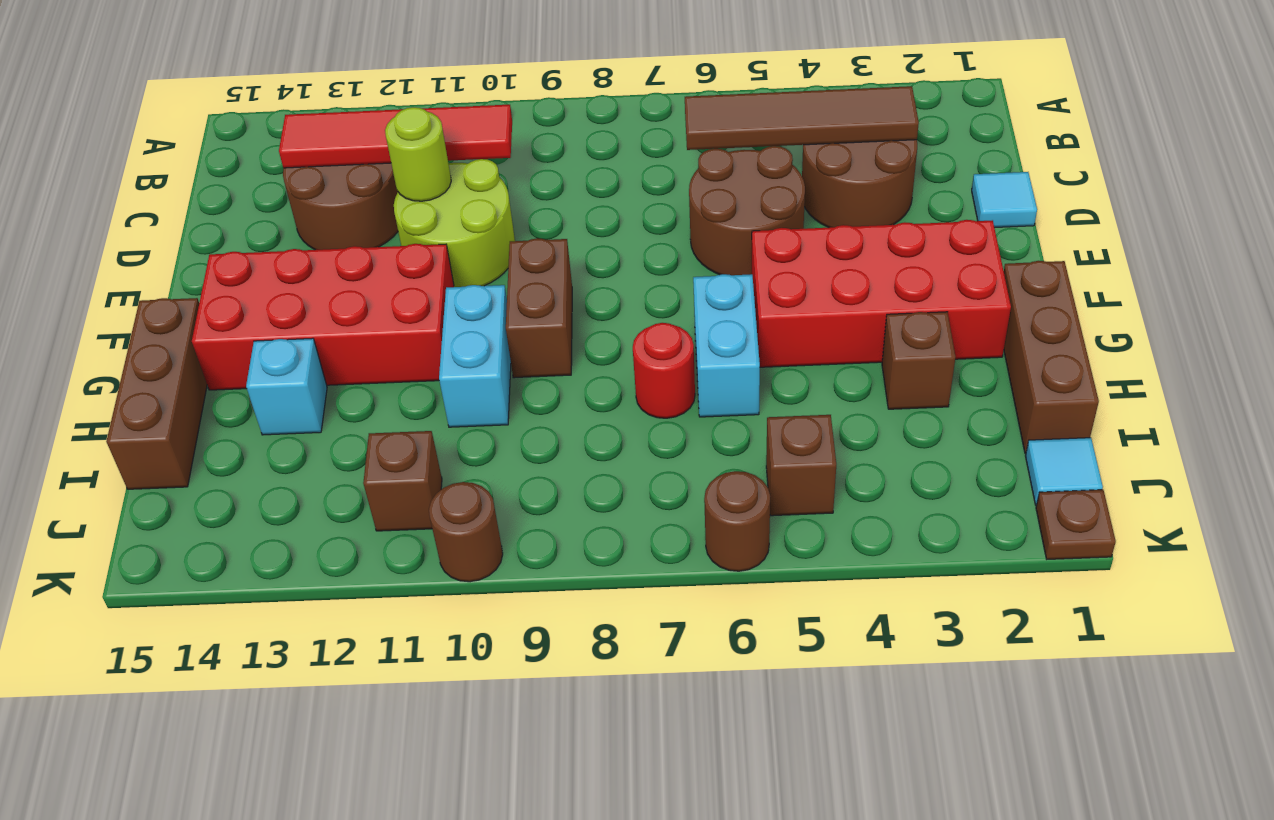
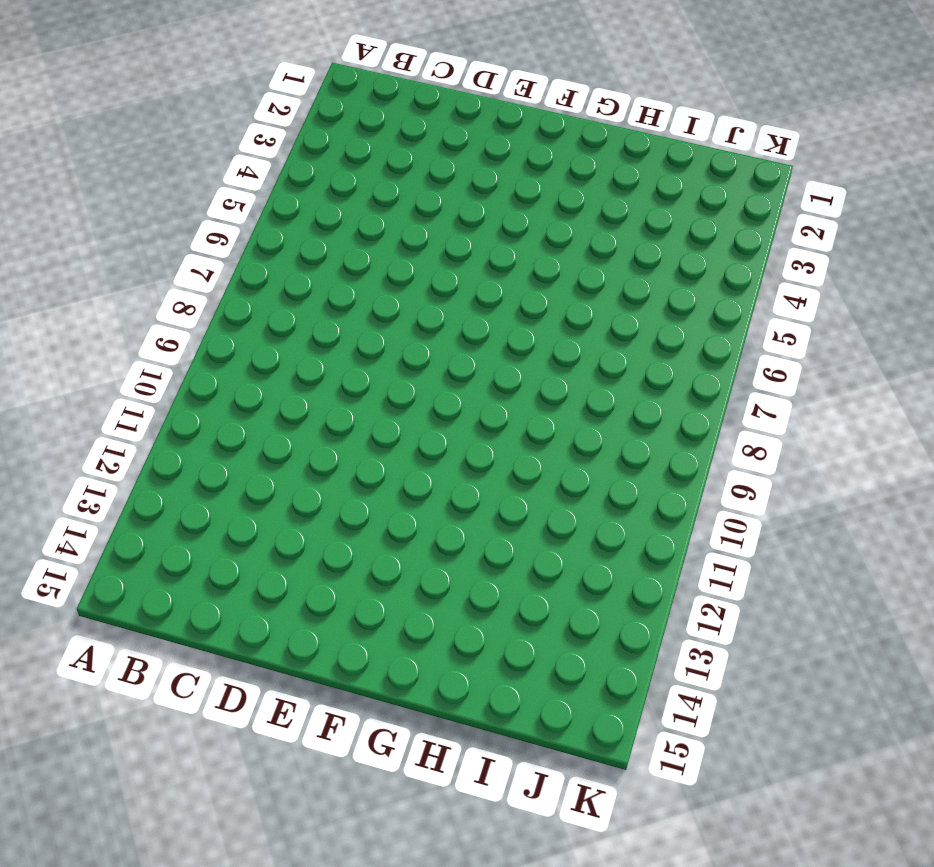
none -> brown 2x2 round brick [802,140,917,228]
none -> brown 2x2 round brick [283,163,398,250]
none -> cyan 1x1 tile [972,172,1037,228]

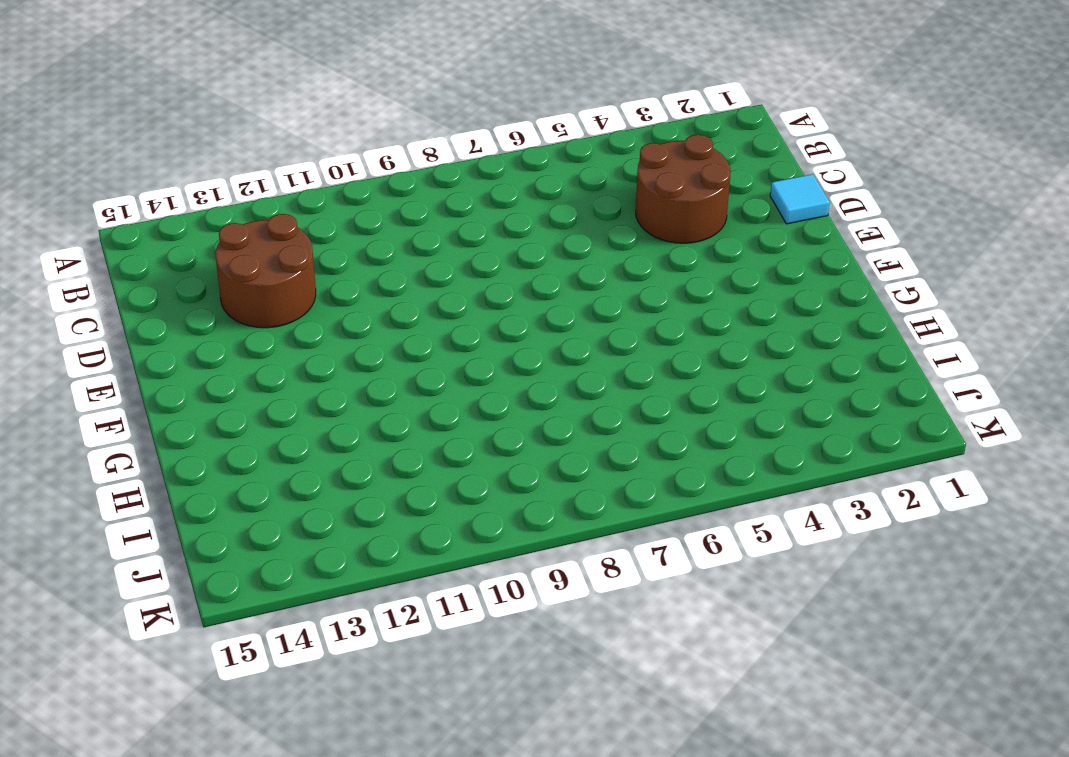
none -> brown 2x2 round brick [689,146,805,275]
none -> lime 2x2 round brick [394,159,515,287]
none -> red 2x4 brick [752,220,1011,367]

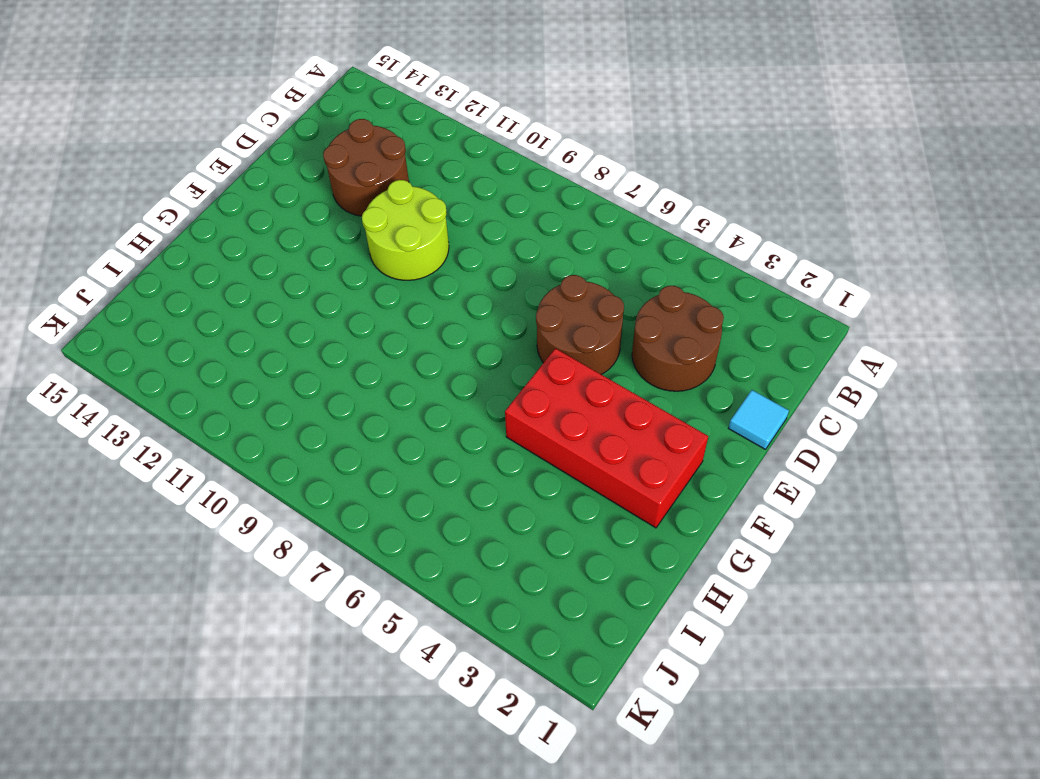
none -> brown 1x2 brick [506,238,572,378]
none -> red 2x4 brick [192,244,454,390]
none -> brown 1x3 brick [1004,261,1099,454]

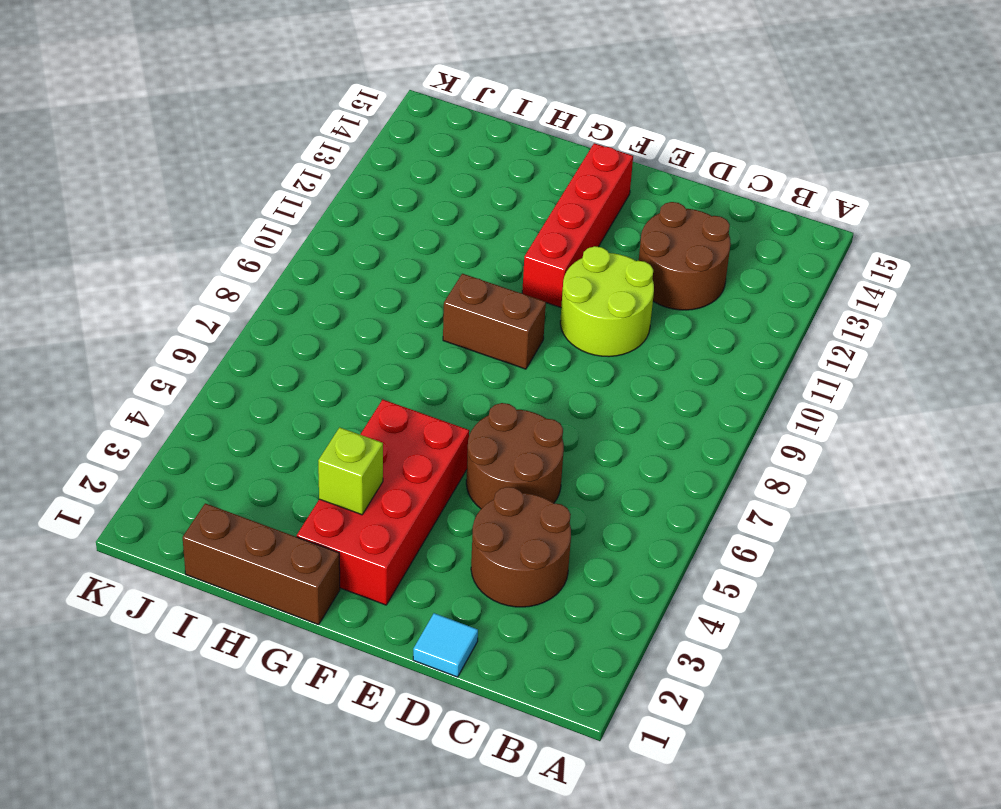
red 1x4 brick [522,143,633,307] -> red 2x4 brick [192,244,454,390]
lime 1x1 brick [318,427,383,515] -> none
none -> cyan 1x2 brick [693,274,760,417]
none -> cyan 1x2 brick [439,285,511,427]
none -> brown 1x3 brick [106,298,207,489]

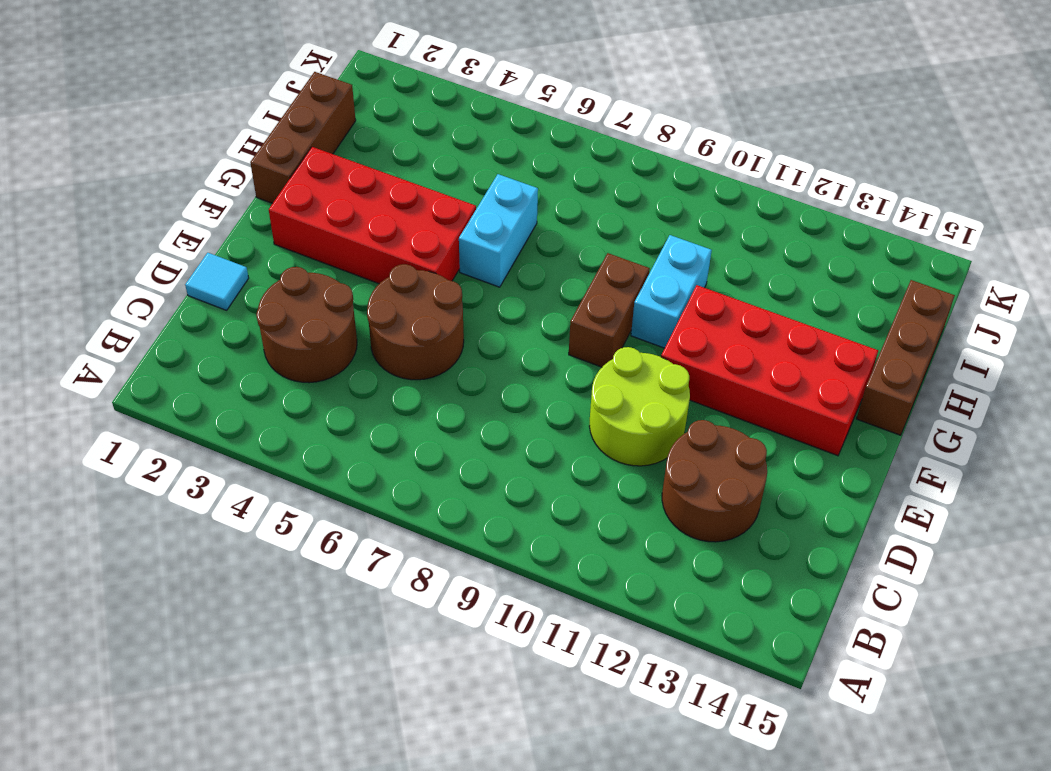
none -> brown 1x1 brick [882,312,955,409]
none -> red 1x1 round brick [633,323,695,418]
none -> cyan 1x1 brick [246,338,327,435]

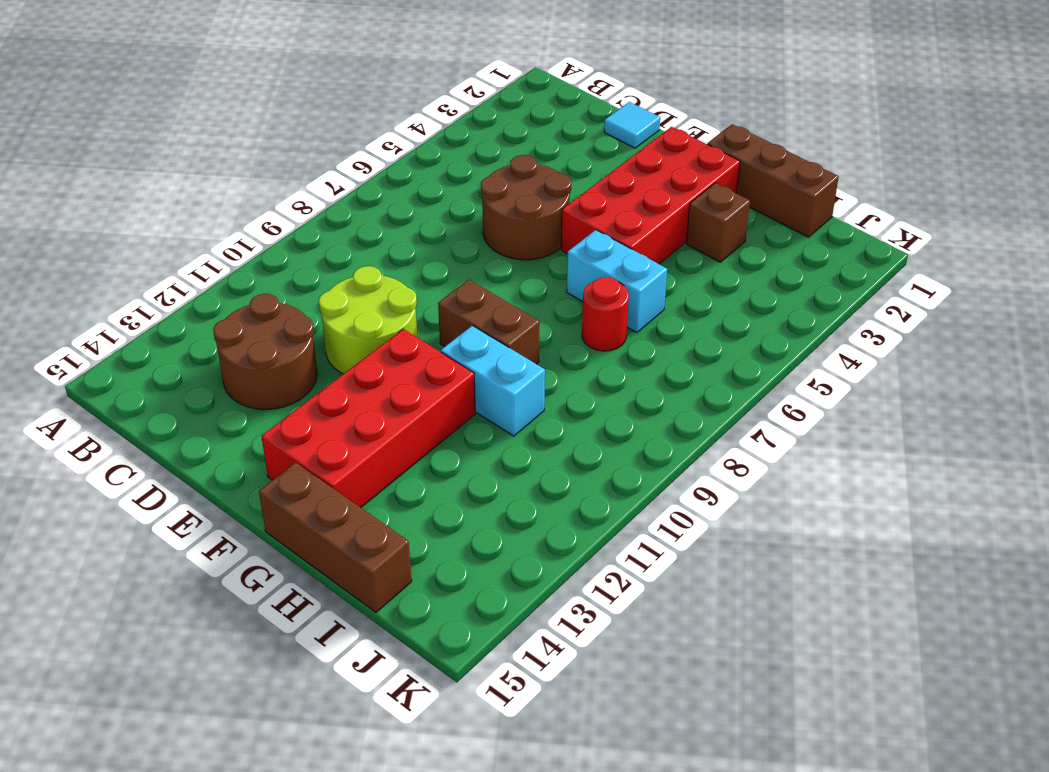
none -> brown 2x2 round brick [802,140,917,228]
none -> cyan 1x1 brick [246,338,327,435]
none -> cyan 1x1 tile [1026,438,1103,505]

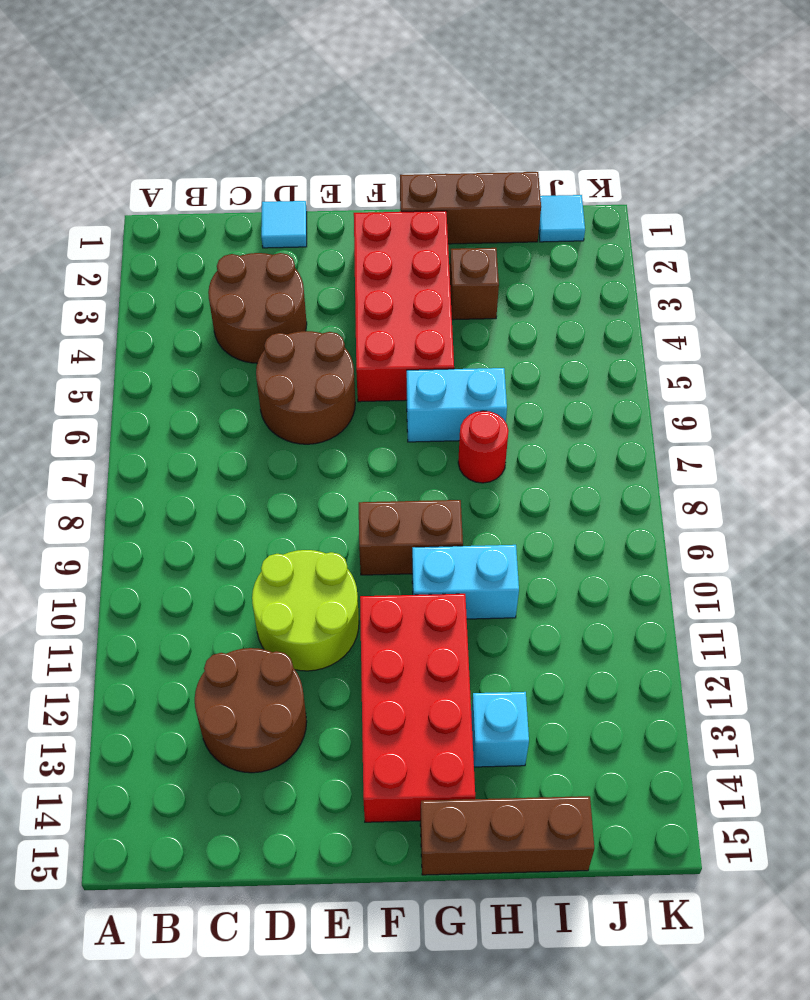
none -> brown 1x1 brick [766,415,836,516]
none -> brown 1x1 brick [363,431,442,531]
none -> brown 1x1 plate [1036,490,1116,559]

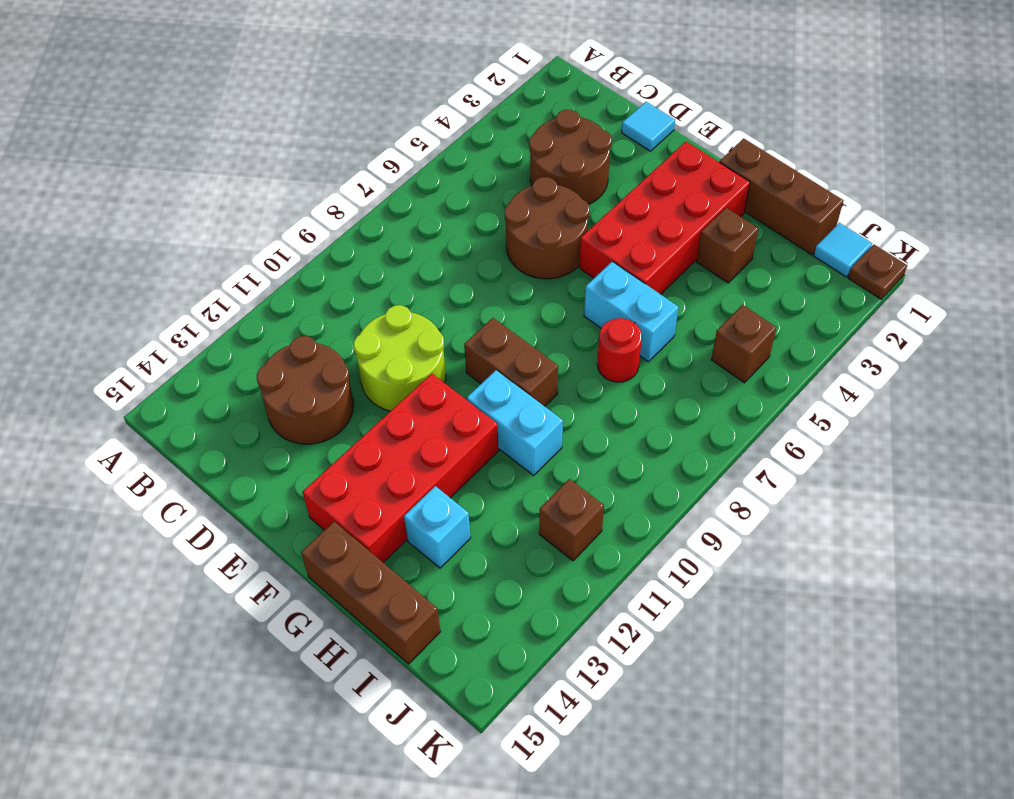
none -> brown 1x1 round brick [704,471,770,571]
none -> brown 1x1 round brick [429,482,503,582]
none -> brown 1x4 tile [685,86,919,150]

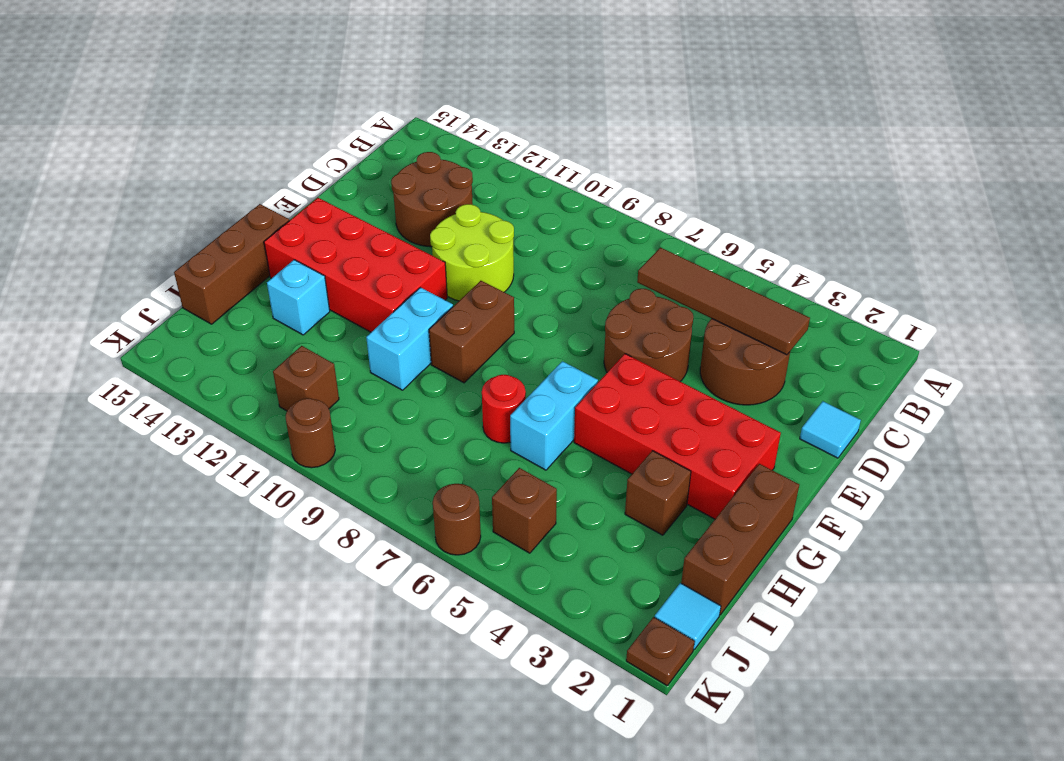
none -> red 1x4 tile [279,105,512,168]
none -> lime 1x1 round brick [385,107,451,201]

